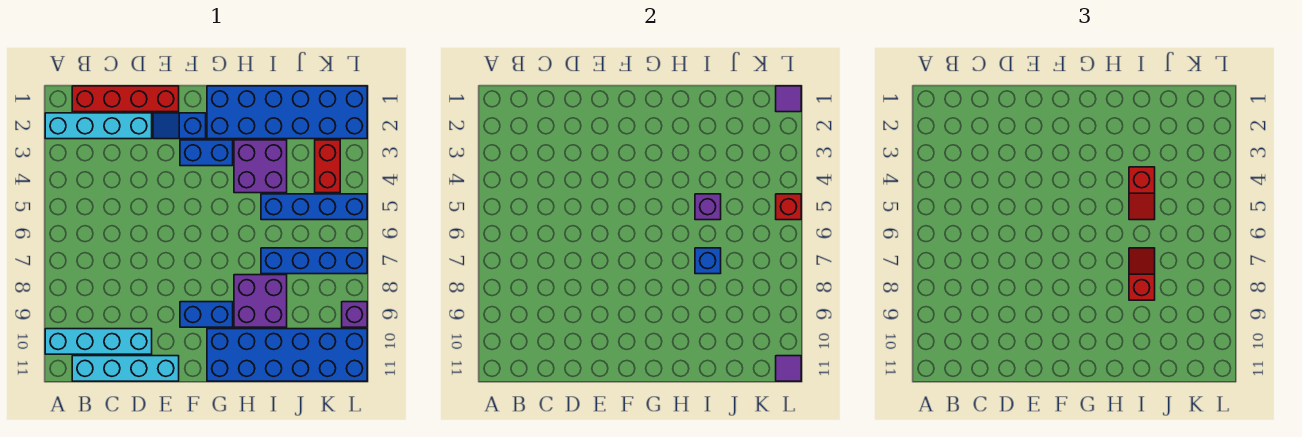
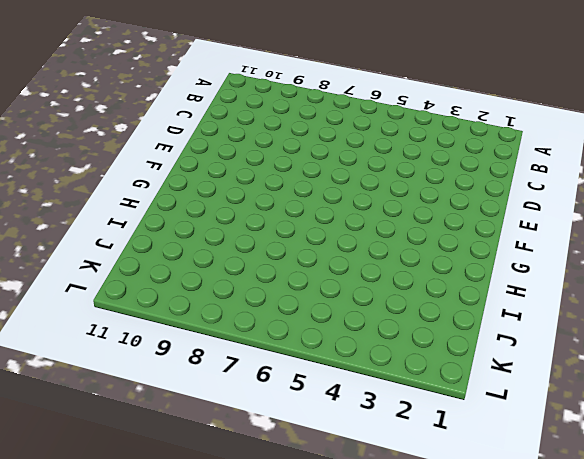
none -> cyan 1x4 brick [45,113,152,139]
none -> cyan 1x4 brick [45,329,152,354]
none -> red 1x4 brick [72,86,179,112]

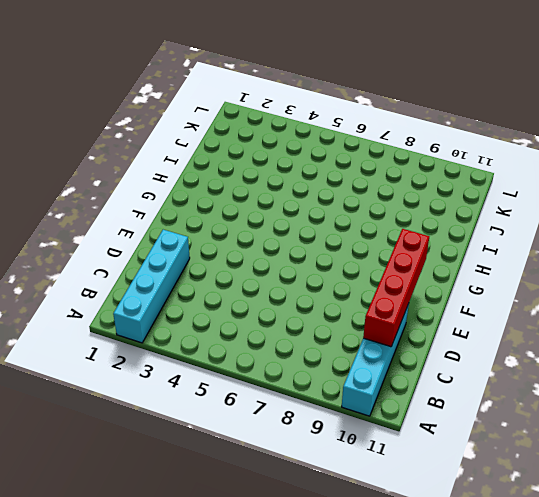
red 1x4 brick [363,229,429,347] -> red 1x4 brick moved to [72,86,179,112]
none -> cyan 1x4 brick [72,356,179,381]
none -> blue 1x2 slope [153,113,206,139]
none -> blue 1x2 brick [180,140,233,166]

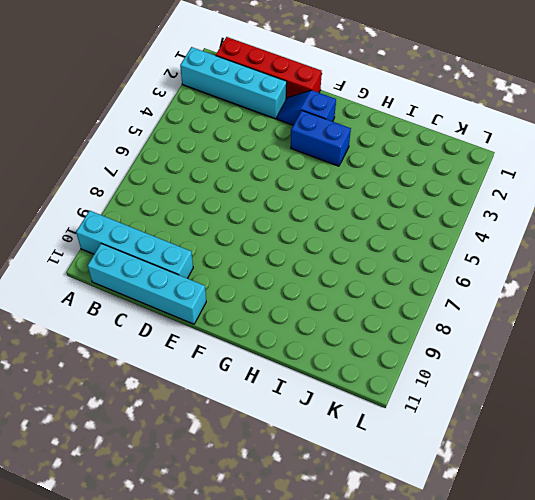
none -> blue 1x2 brick [180,302,233,327]
none -> blue 2x6 brick [207,86,367,139]
none -> blue 2x6 brick [207,329,367,381]

